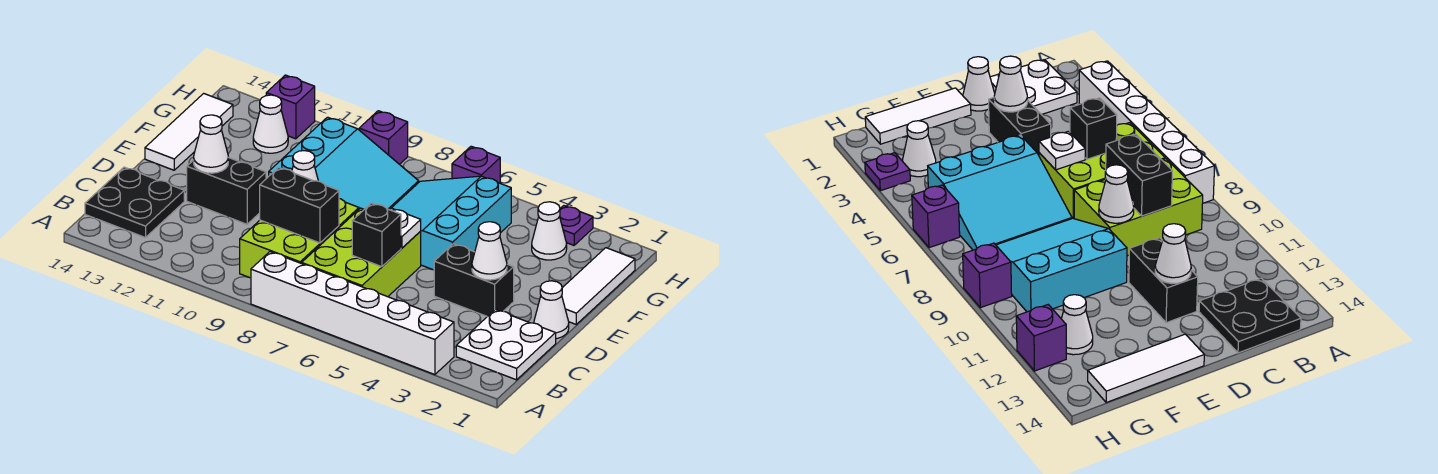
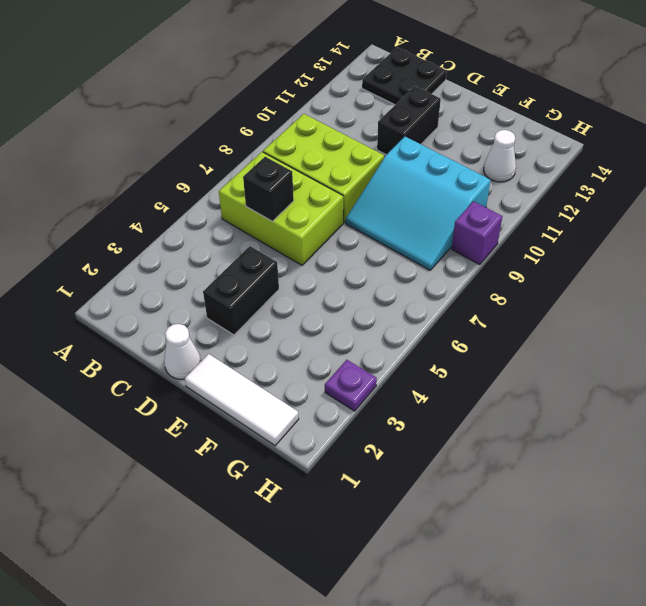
none -> white 1x6 brick [251,252,454,375]
none -> white 2x2 plate [456,310,556,380]
none -> cyan 3x3 slope [392,176,511,270]

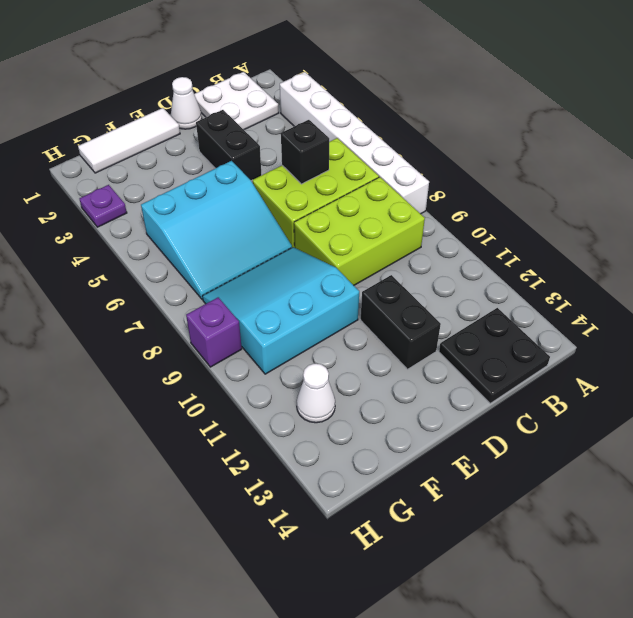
none -> white 1x3 tile [145,93,233,170]
none -> white 1x1 cone [532,202,567,260]
none -> purple 1x1 brick [452,146,500,183]

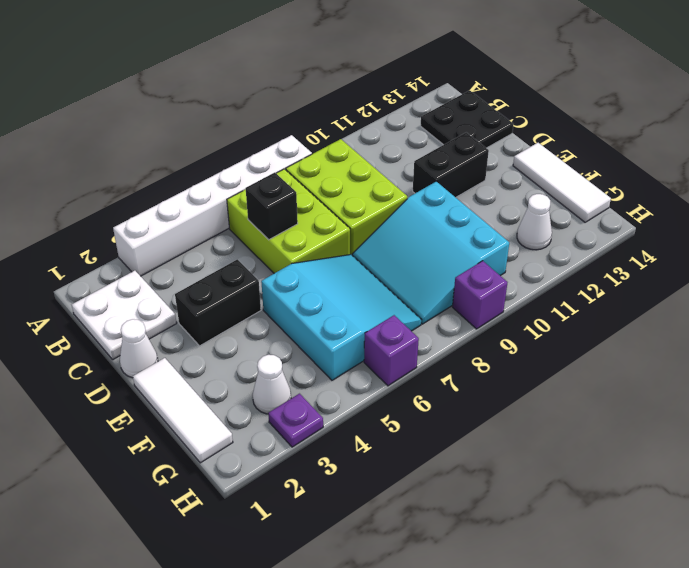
none -> purple 1x1 brick [266,75,315,139]
none -> black 1x2 brick [260,167,339,243]
none -> white 1x1 cone [472,222,507,280]

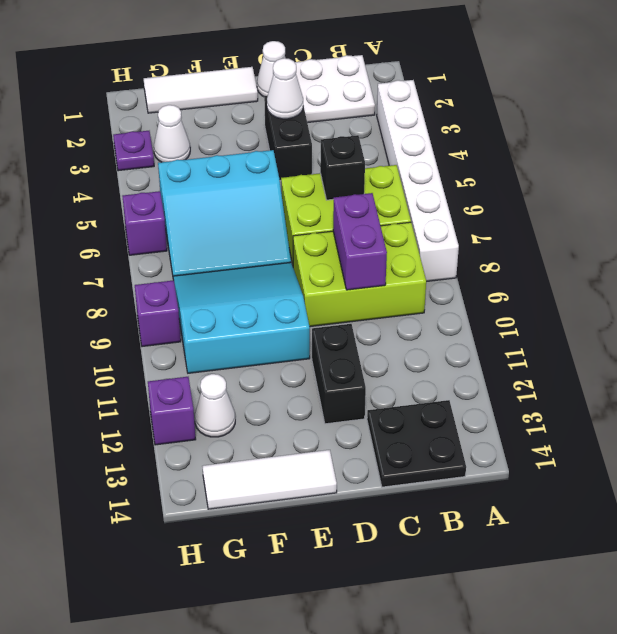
purple 1x2 brick [333,193,387,290] -> black 1x2 brick [260,167,339,243]
none -> white 1x1 plate [390,208,421,248]
none -> white 1x1 cone [292,151,318,181]
none -> white 1x1 cone [194,115,228,173]

